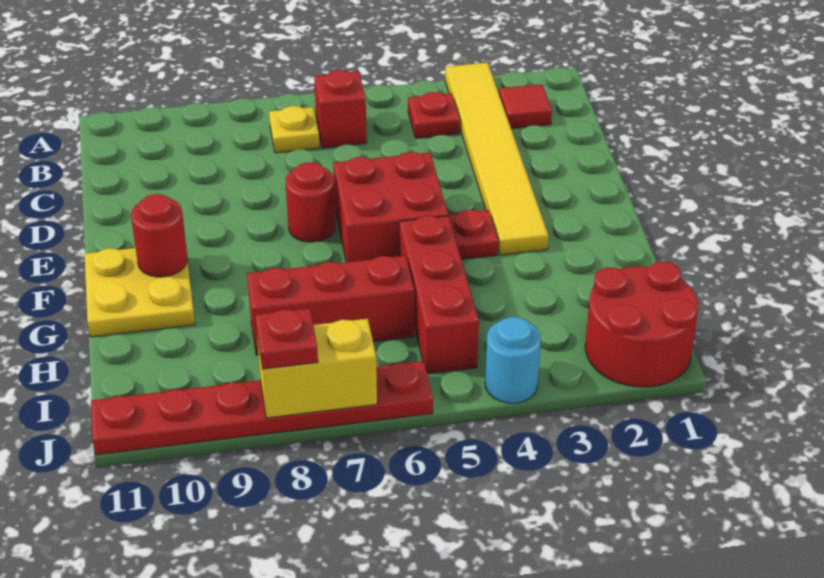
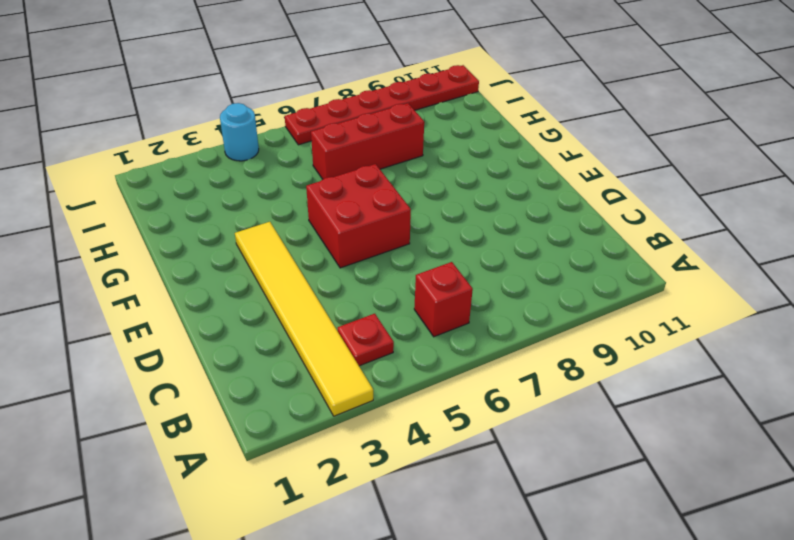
none -> red 1x1 tile [499,84,552,129]
none -> yellow 1x1 plate [269,106,320,153]
none -> red 1x1 round brick [286,162,336,242]

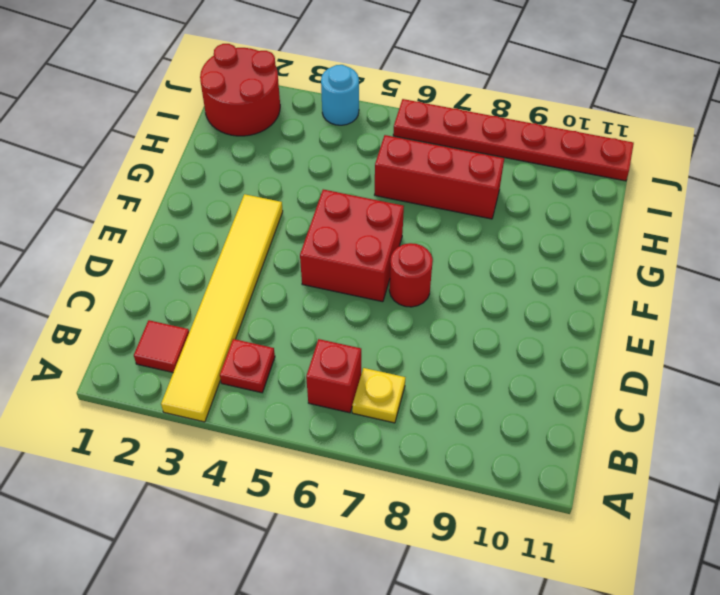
none -> red 1x1 plate [448,210,498,259]
none -> yellow 2x2 plate [85,248,195,337]
none -> red 1x3 brick [400,216,479,374]

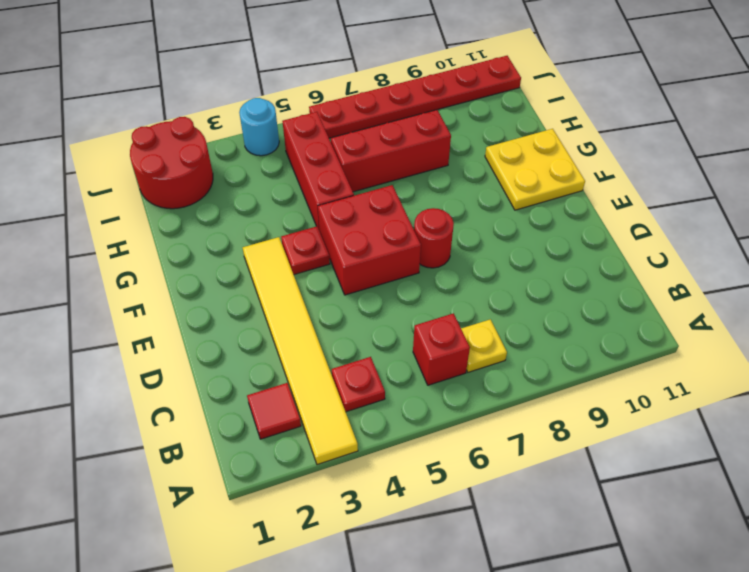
none -> red 1x1 round brick [131,194,188,277]
none -> yellow 1x2 brick [257,319,377,418]
none -> red 1x1 plate [255,308,318,369]

